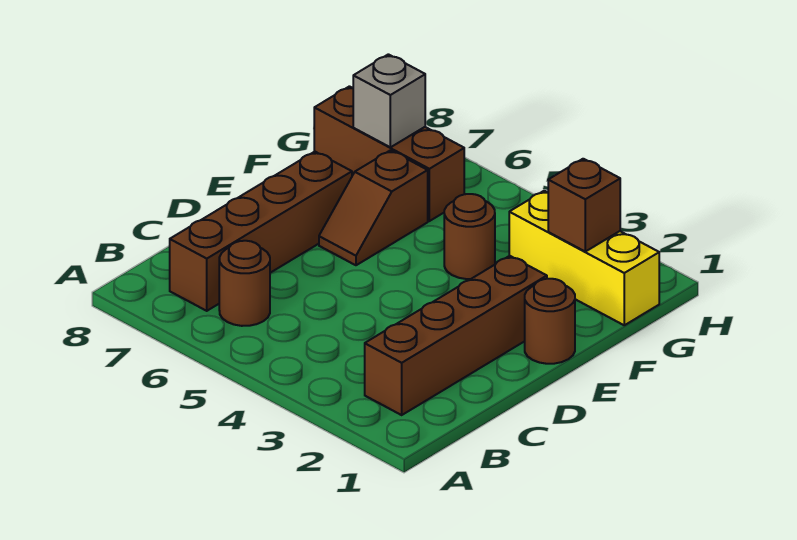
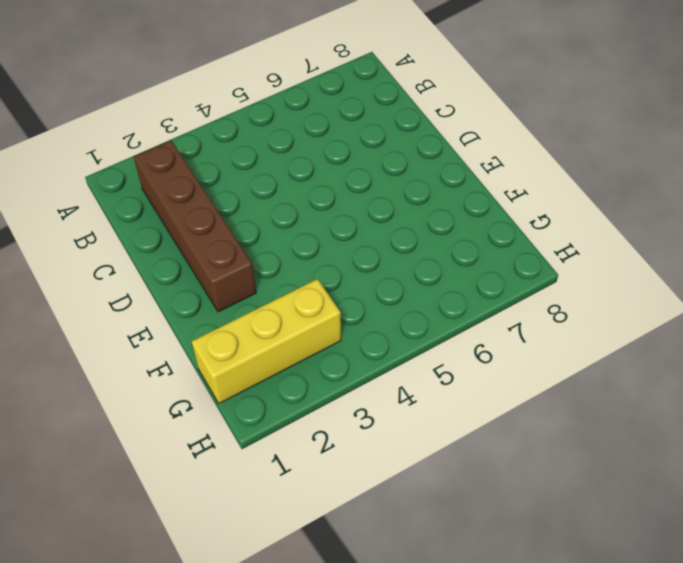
none -> brown 1x1 round brick [219,241,270,326]
none -> brown 1x4 brick [170,152,352,311]

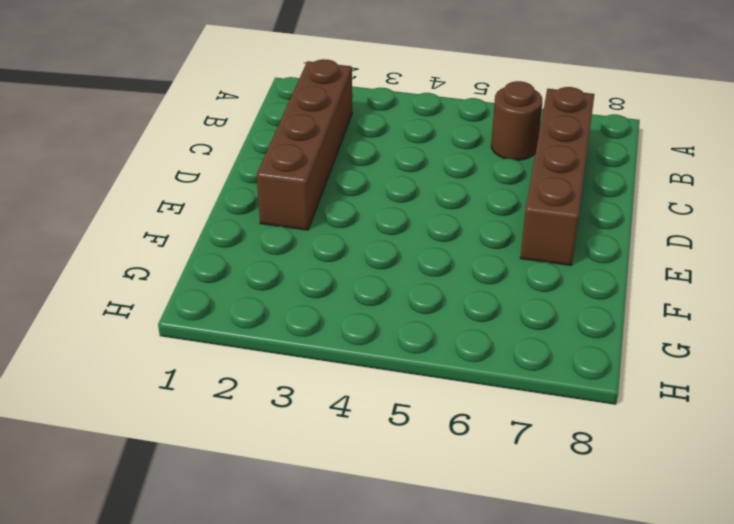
none -> brown 1x1 round brick [525,279,575,364]
none -> brown 1x2 slope [319,150,428,265]

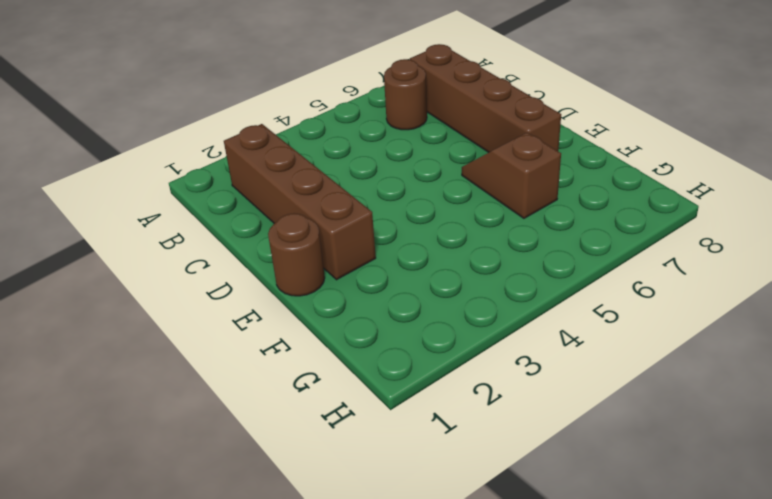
none -> brown 1x1 round brick [444,194,495,279]
none -> yellow 1x3 brick [509,191,659,325]

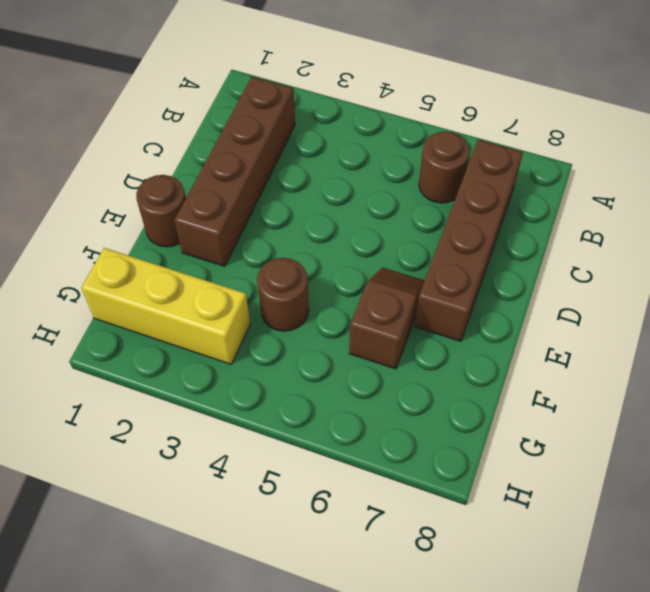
none -> brown 1x3 brick [314,86,464,221]
none -> brown 1x1 brick [548,159,620,252]

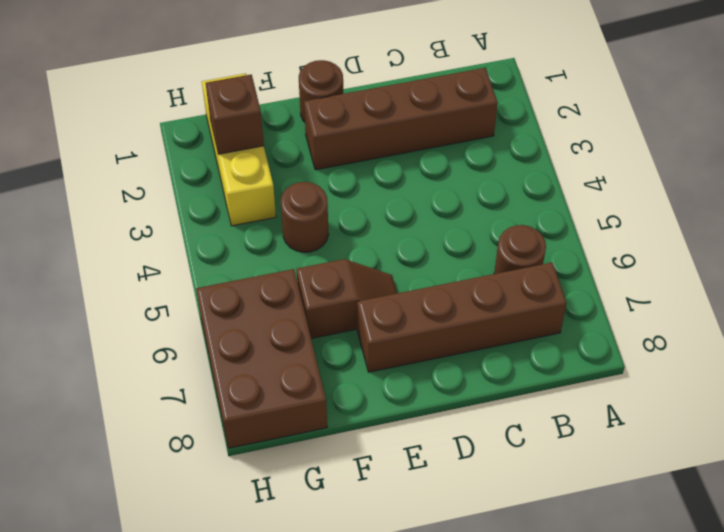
brown 2x3 brick [196,269,327,448] -> brown 1x3 brick [314,86,464,221]
none -> grey 1x1 brick [353,54,425,147]

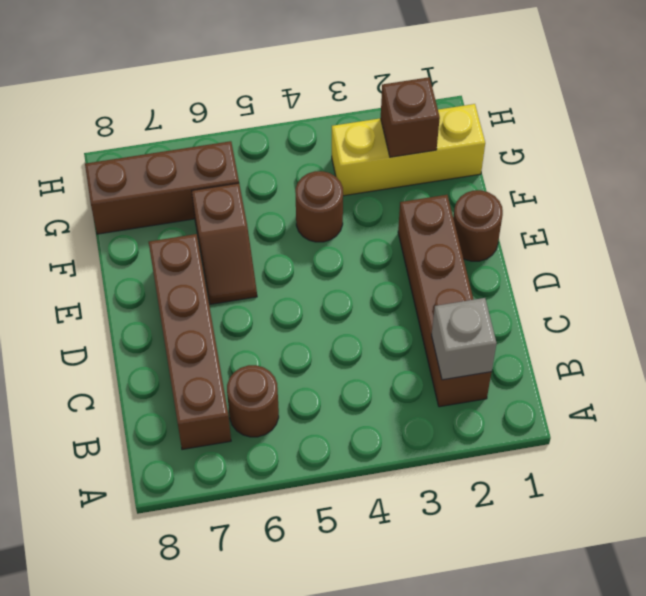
grey 1x1 brick [432,298,497,380] -> grey 1x1 brick moved to [353,54,425,147]

